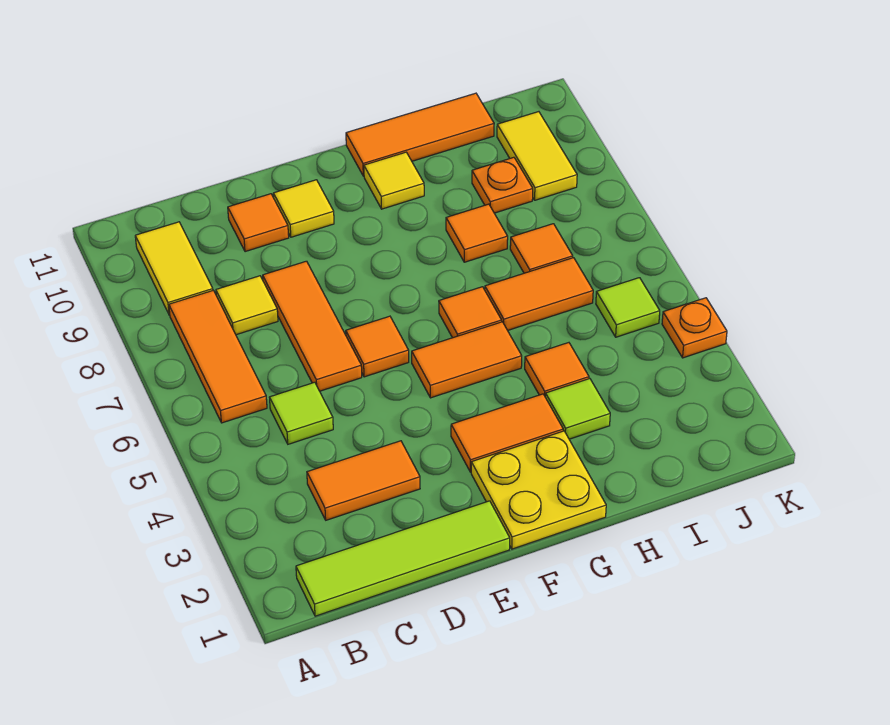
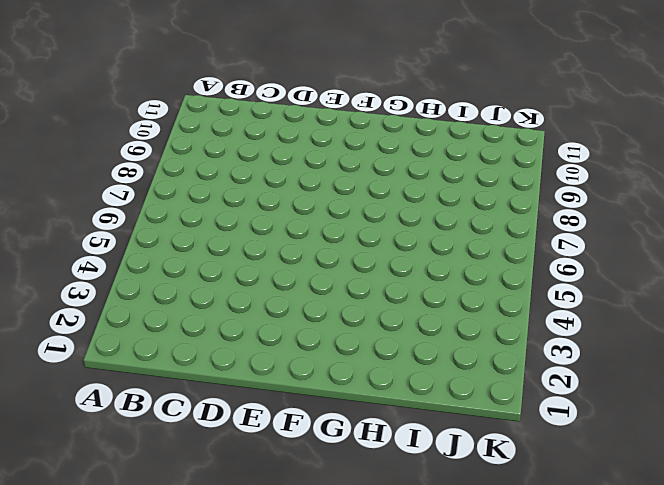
none -> lime 1x4 tile [296,501,510,616]
none -> orange 1x3 tile [169,290,267,423]
none -> yellow 1x2 tile [135,222,213,315]

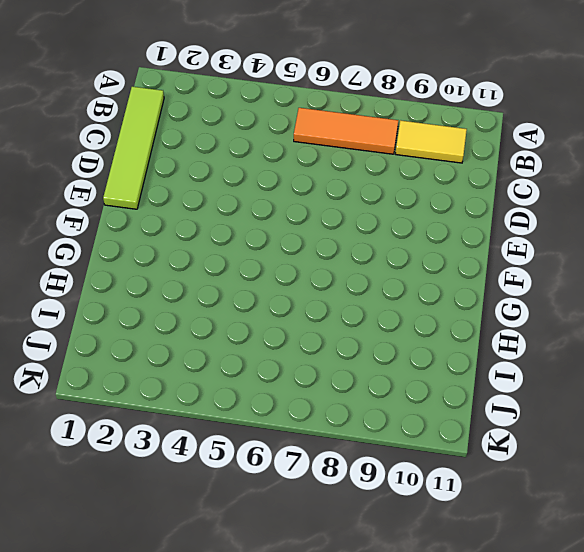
none -> orange 1x2 tile [307,441,420,520]
none -> lime 1x1 tile [270,382,333,444]
none -> yellow 1x1 tile [216,276,278,335]

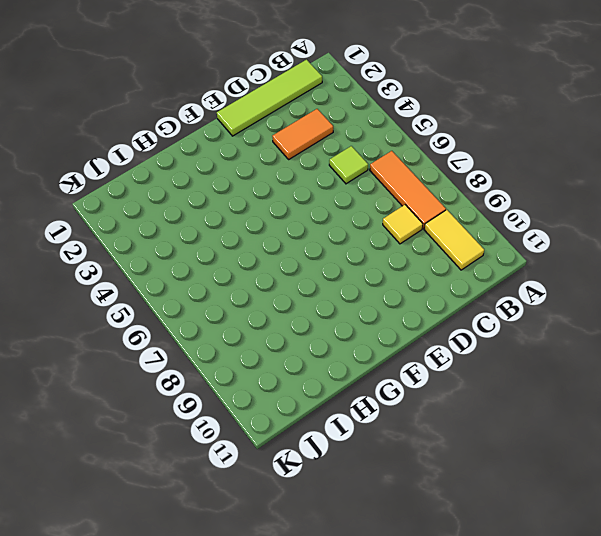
none -> orange 1x3 tile [263,261,362,391]
none -> orange 1x1 tile [228,194,289,252]
none -> orange 1x1 tile [346,316,409,377]

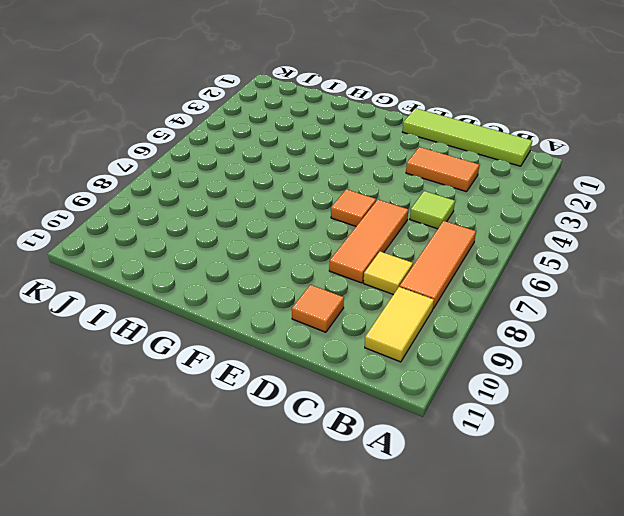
none -> yellow 1x1 tile [273,180,334,237]
none -> yellow 2x2 plate [471,431,606,549]
none -> orange 1x2 tile [451,394,563,472]

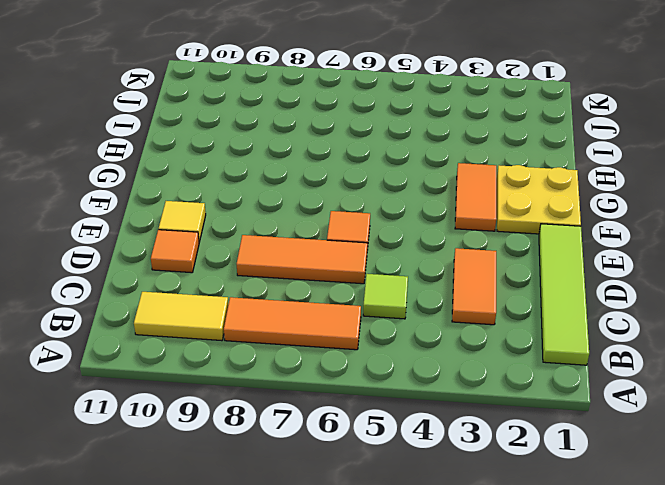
none -> yellow 1x1 tile [216,276,278,335]
none -> orange 1x2 tile [412,322,522,398]
none -> orange 1x1 tile [439,287,502,338]

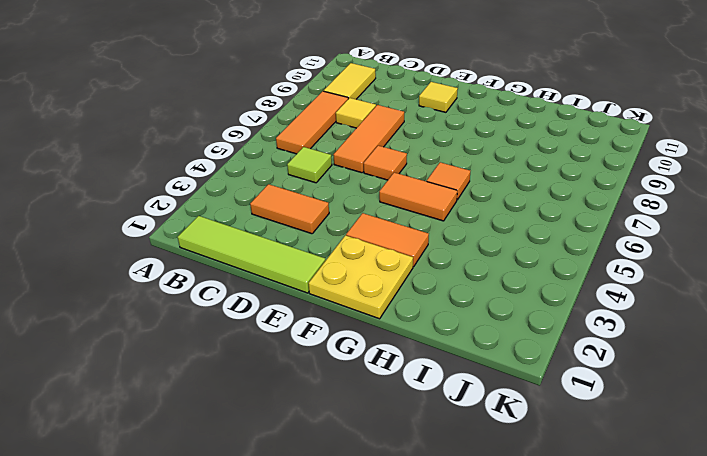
none -> orange 1x1 tile [228,194,289,252]
none -> yellow 1x1 tile [364,152,424,209]
none -> orange 1x3 tile [346,93,494,176]

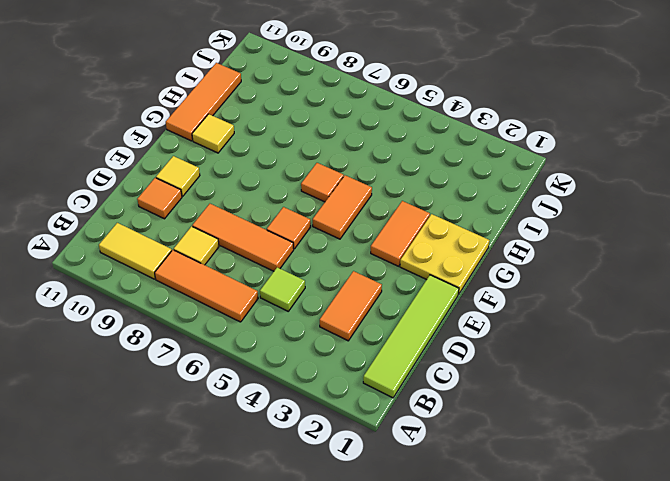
none -> lime 1x1 tile [545,379,610,439]
none -> orange 1x1 tile [525,343,589,396]
none -> orange 1x2 tile [485,258,593,330]

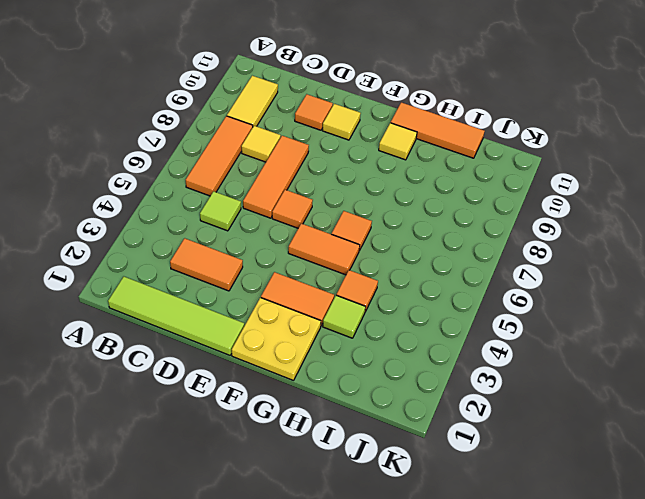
none -> orange 1x2 tile [485,258,593,330]
none -> orange 1x1 tile [446,204,508,262]
none -> orange 1x1 tile [510,224,573,273]

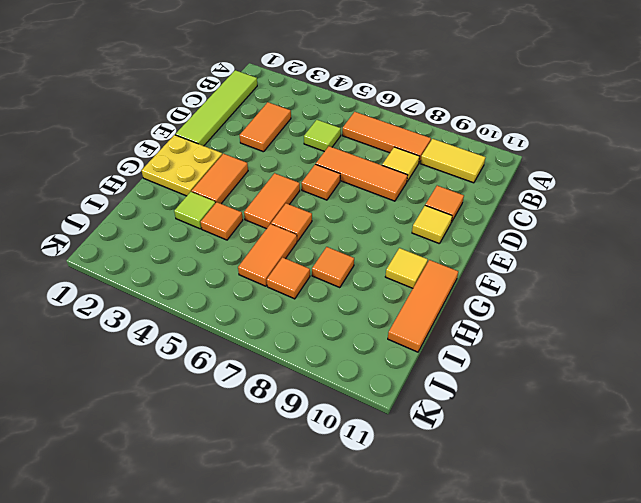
none -> orange 1x1 plate [472,157,533,213]
none -> lime 1x1 tile [596,278,660,337]
none -> yellow 1x2 tile [497,112,577,200]

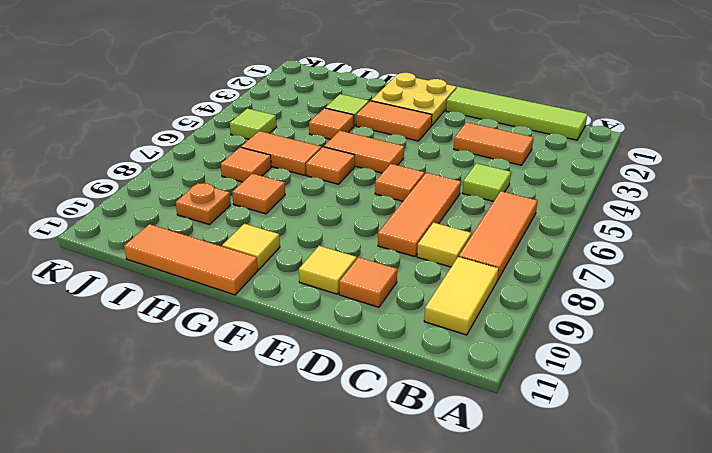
none -> yellow 1x2 tile [497,112,577,200]
none -> orange 1x1 plate [662,298,727,358]

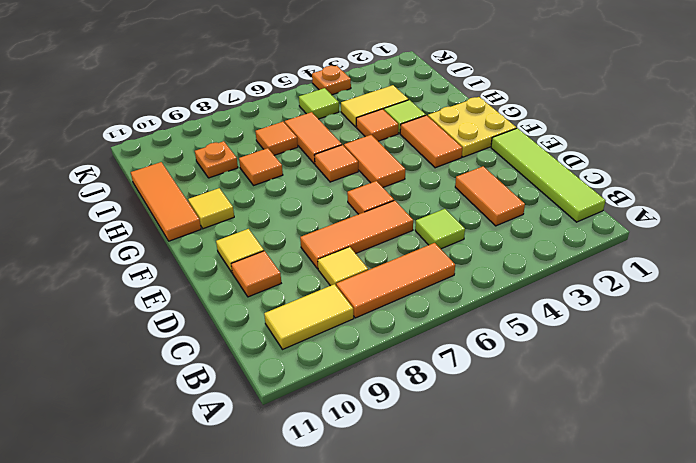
yellow 1x2 tile [341,85,409,127] -> yellow 1x2 tile moved to [497,112,577,200]

